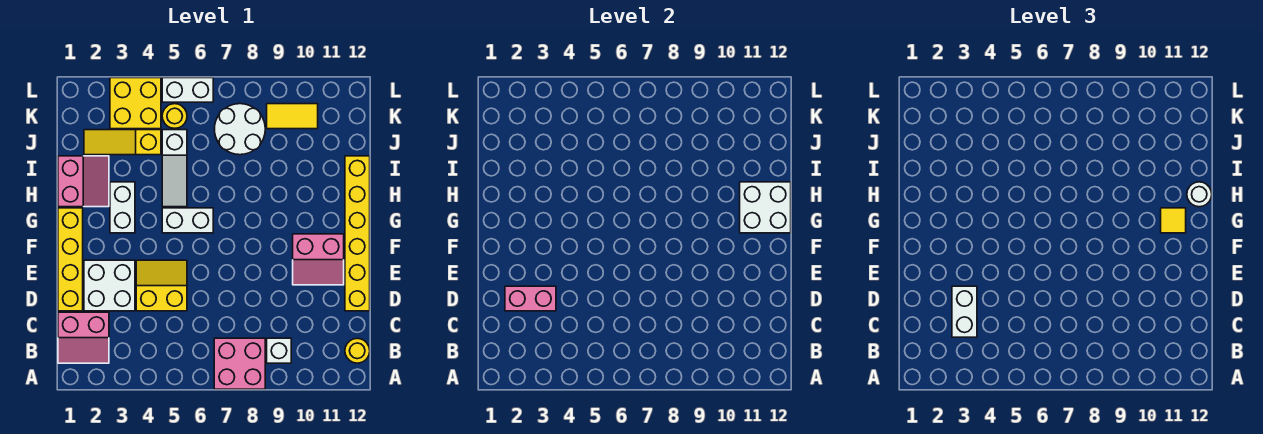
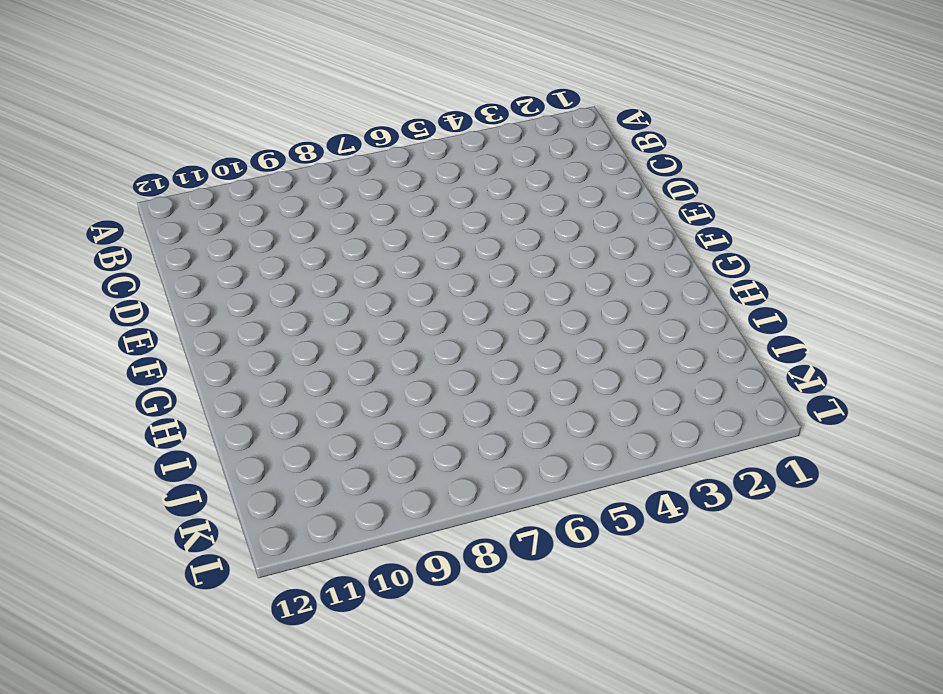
none -> pink 2x2 brick [214,338,265,389]
none -> pink 2x2 slope [58,312,109,363]
none -> white 1x1 brick [267,338,291,363]

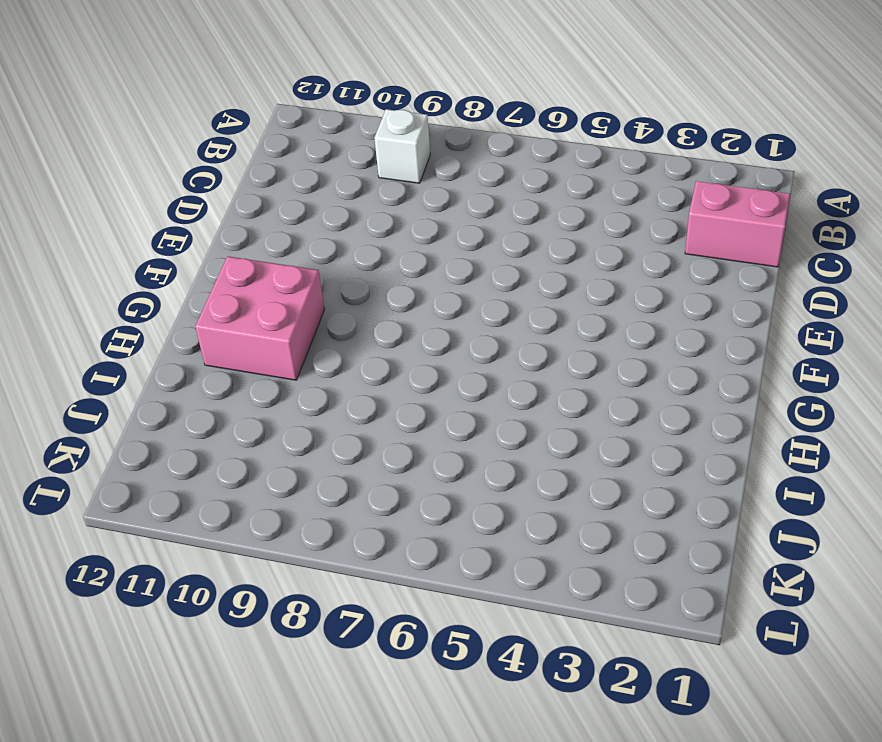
pink 2x2 brick [195,256,325,380] -> pink 2x2 brick moved to [214,338,265,389]
none -> yellow 1x1 round brick [345,338,370,363]
none -> yellow 1x4 brick [58,208,83,311]
none -> white 2x2 brick [84,260,135,311]

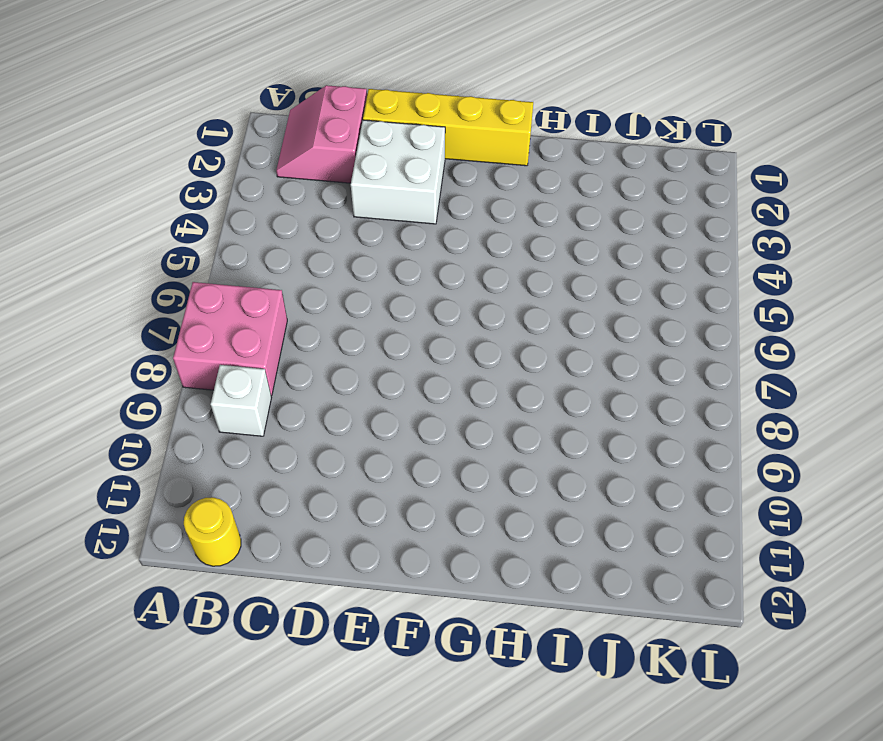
none -> yellow 2x2 slope [136,260,187,311]
none -> yellow 1x6 brick [345,156,370,311]
none -> pink 2x2 slope [293,234,344,285]

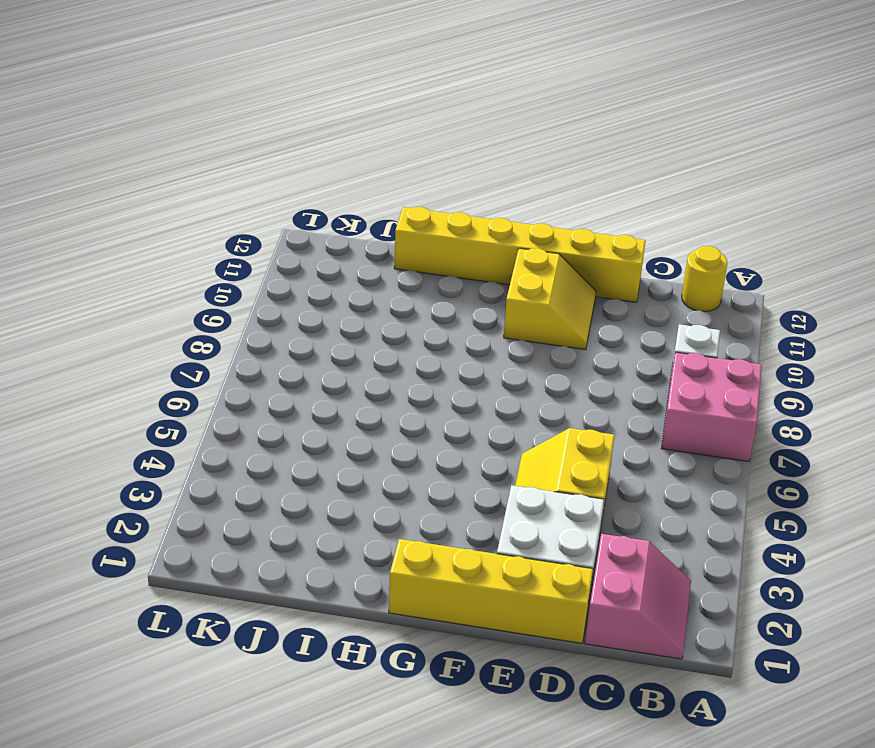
yellow 2x2 slope [504,248,596,350] -> pink 2x2 slope [293,234,344,285]
none -> white 1x2 brick [110,182,135,233]
none -> white 1x2 brick [162,208,213,233]
none -> pink 2x2 slope [58,156,109,207]

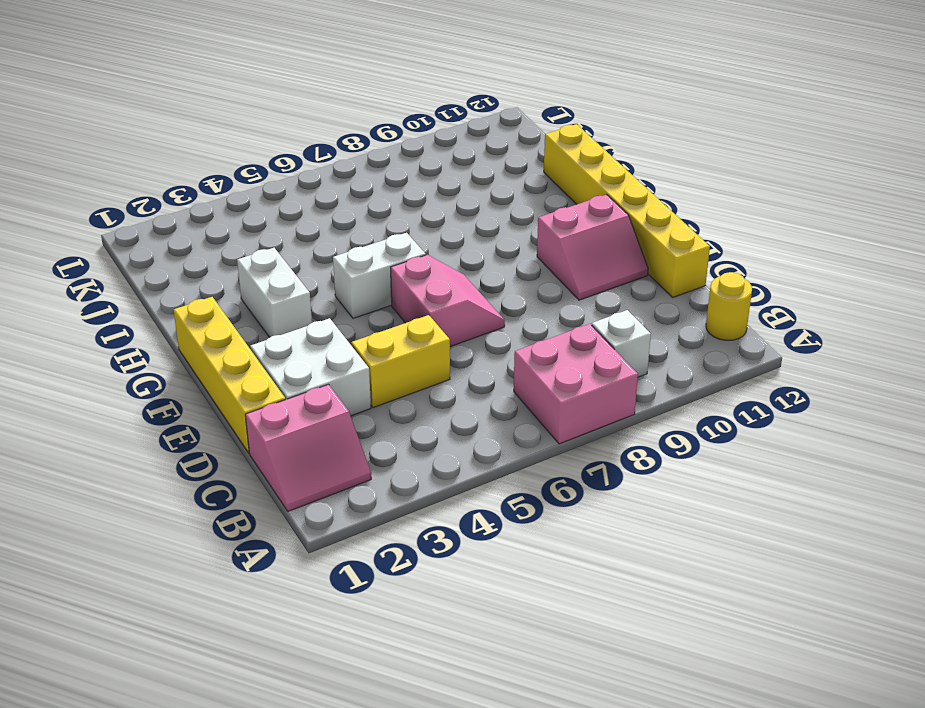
pink 2x2 slope [391,255,505,347] -> pink 2x2 slope moved to [58,156,109,207]
none -> white 1x3 slope [162,130,187,207]
none -> yellow 1x3 slope [84,130,161,155]
none -> white 2x2 round brick [214,104,265,155]

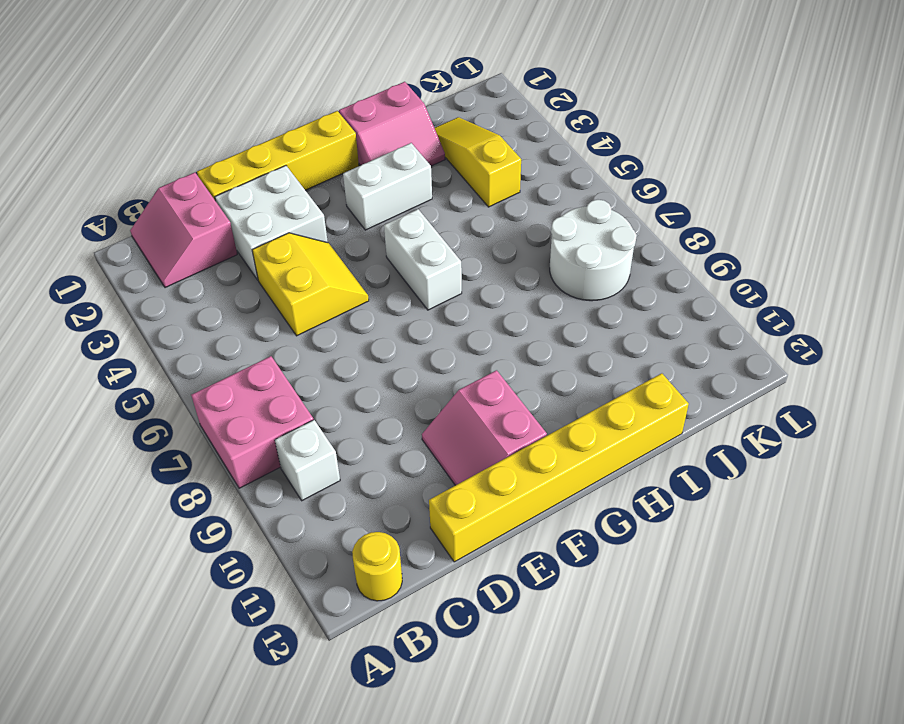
none -> white 1x3 slope [162,130,187,207]
none -> yellow 2x2 brick [110,78,161,129]
none -> yellow 1x1 round brick [162,104,187,128]

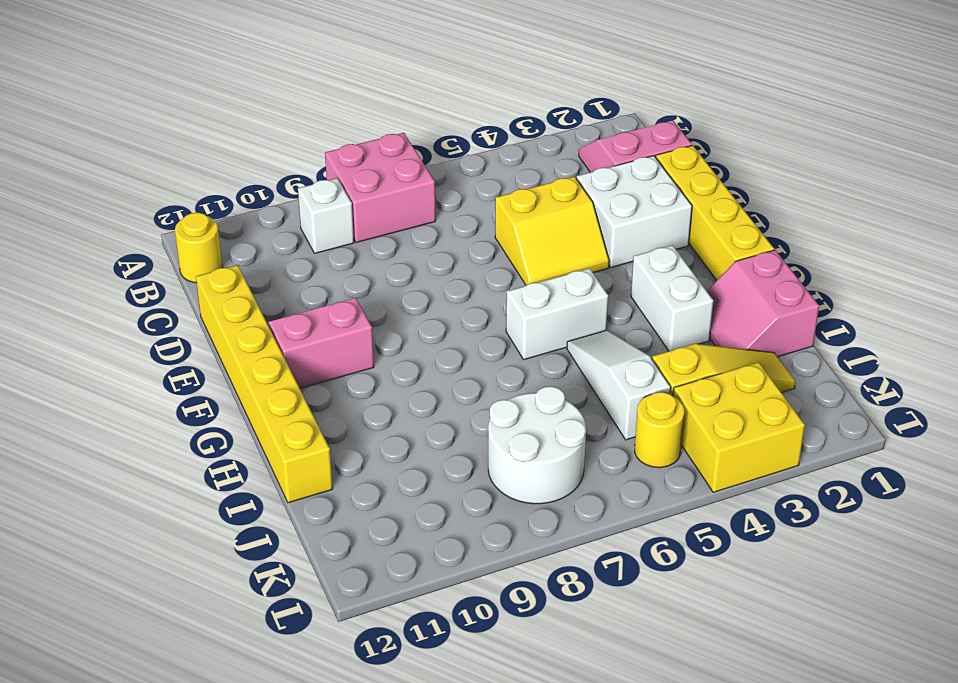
none -> yellow 1x2 tile [267,104,318,129]
none -> white 1x2 brick [162,78,213,102]
none -> pink 1x2 brick [505,286,556,311]

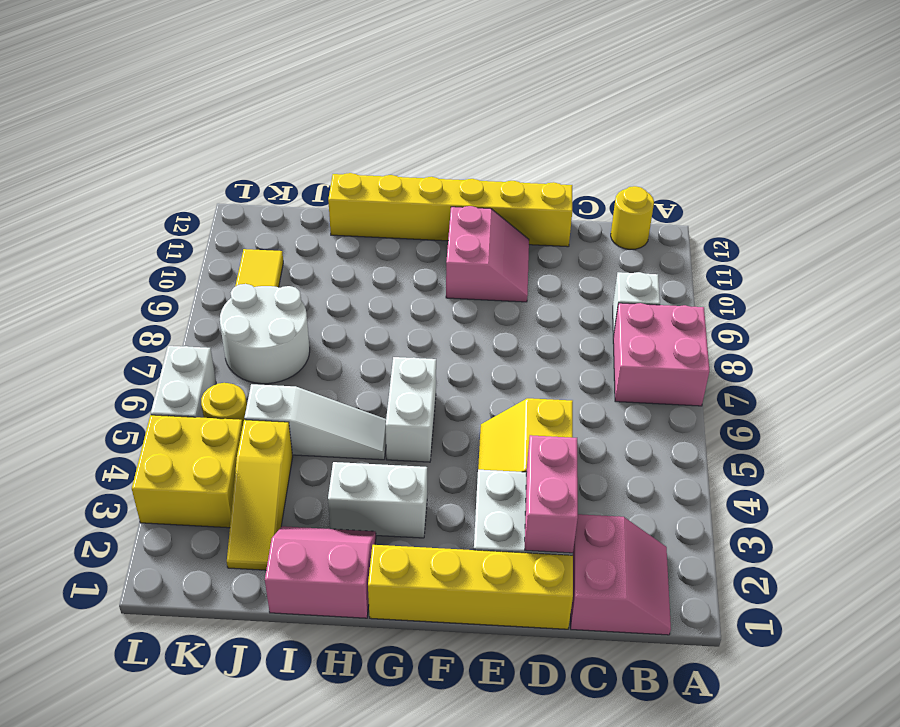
none -> white 2x2 brick [740,182,791,233]
none -> white 1x2 brick [952,286,977,337]
none -> yellow 1x1 tile [1161,208,1186,233]

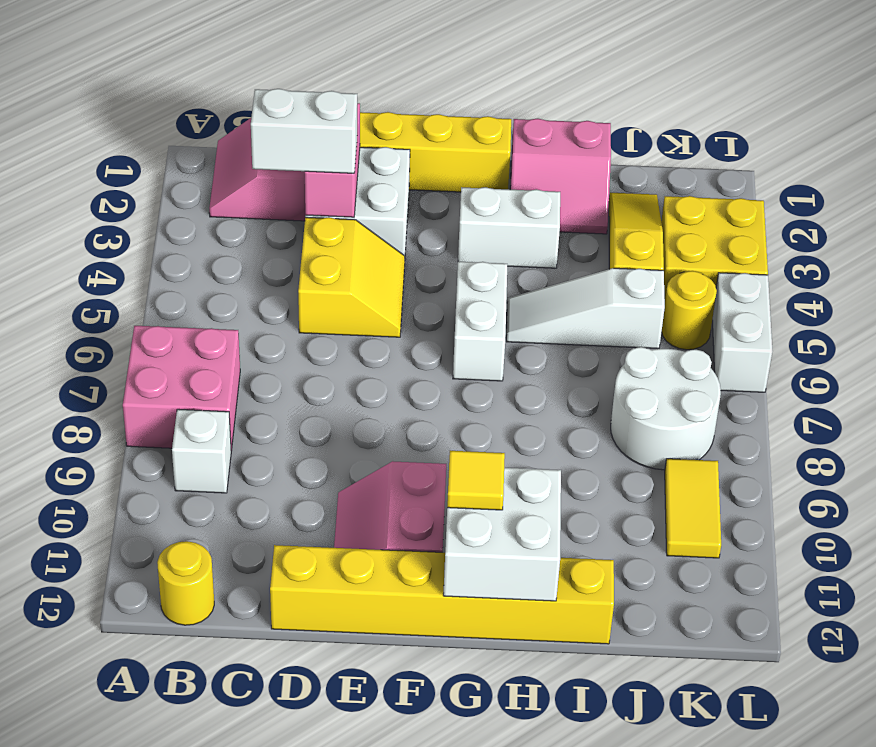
none -> white 1x1 round brick [1187,182,1212,207]

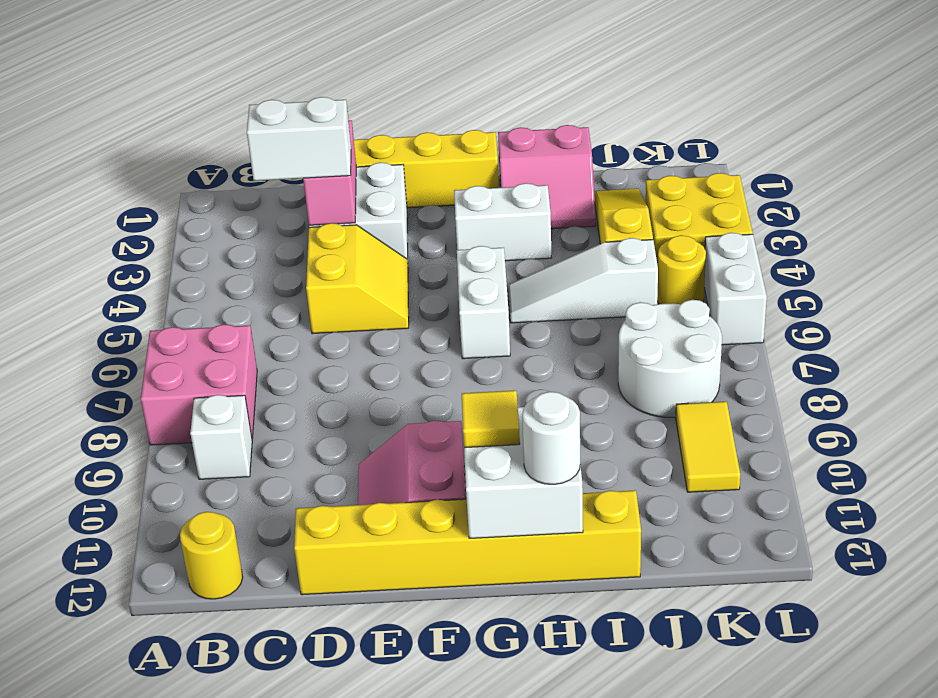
none -> pink 2x2 slope [58,312,109,363]

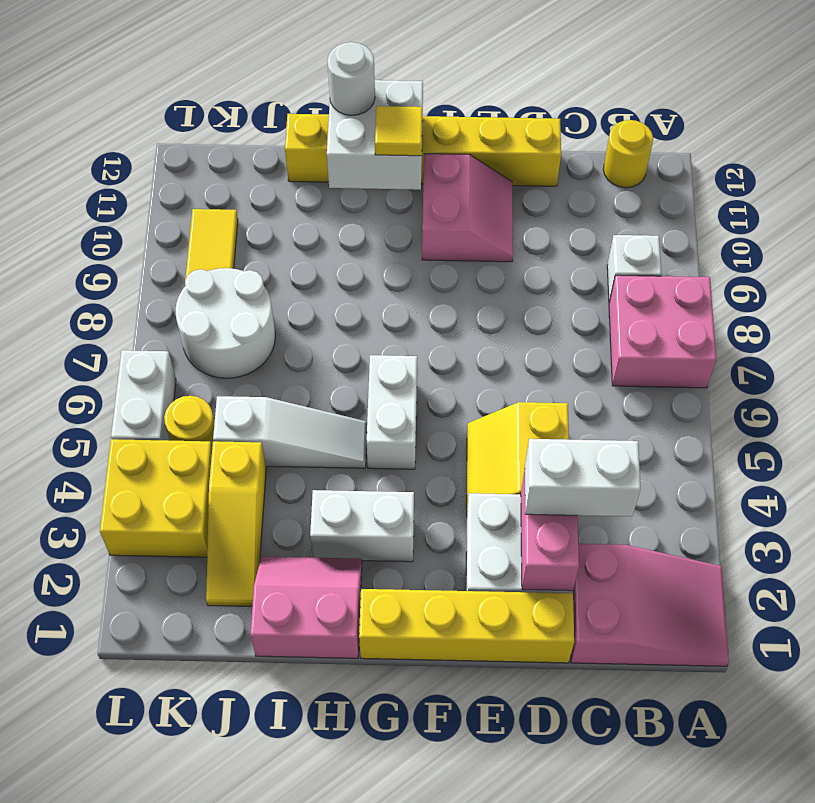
pink 2x3 slope [571,544,729,666] -> pink 2x2 slope [58,312,109,363]

